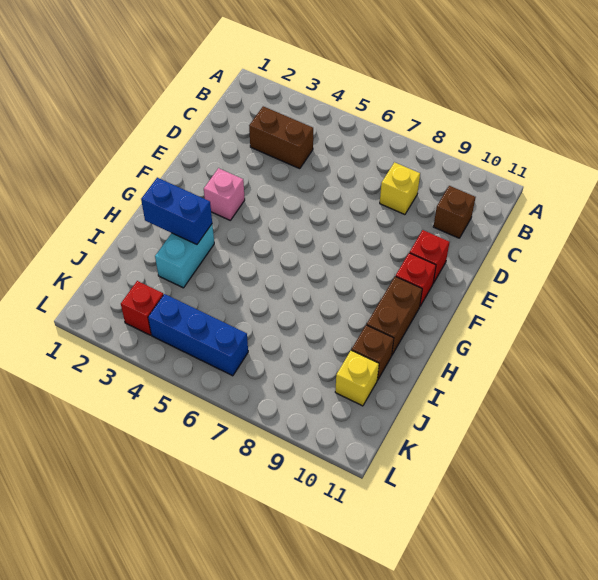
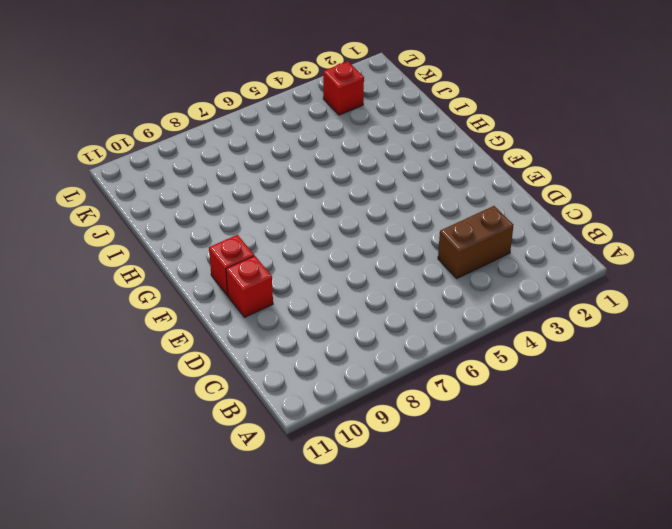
none -> yellow 1x1 brick [380,162,420,215]
none -> brown 1x1 brick [433,186,475,238]
none -> pink 1x1 brick [204,168,245,220]

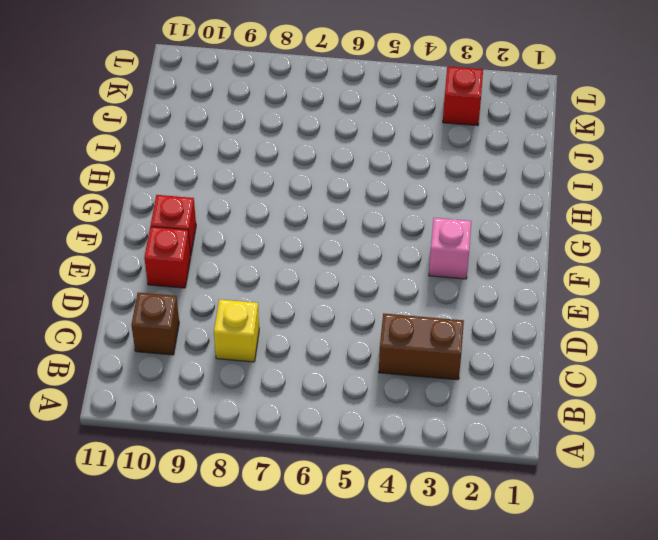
none -> brown 1x2 brick [367,276,422,355]
none -> cyan 1x2 brick [155,224,214,288]
none -> brown 1x1 brick [352,325,394,380]

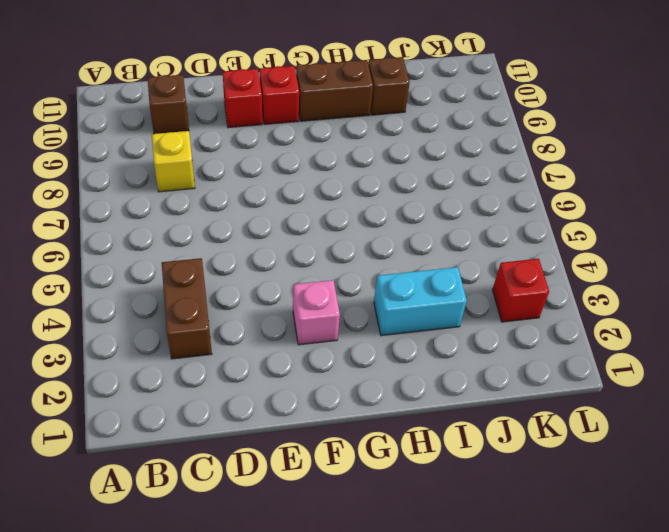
none -> yellow 1x1 brick [335,350,379,406]
none -> blue 1x3 brick [148,294,248,376]
none -> blue 1x2 brick [141,178,212,244]

